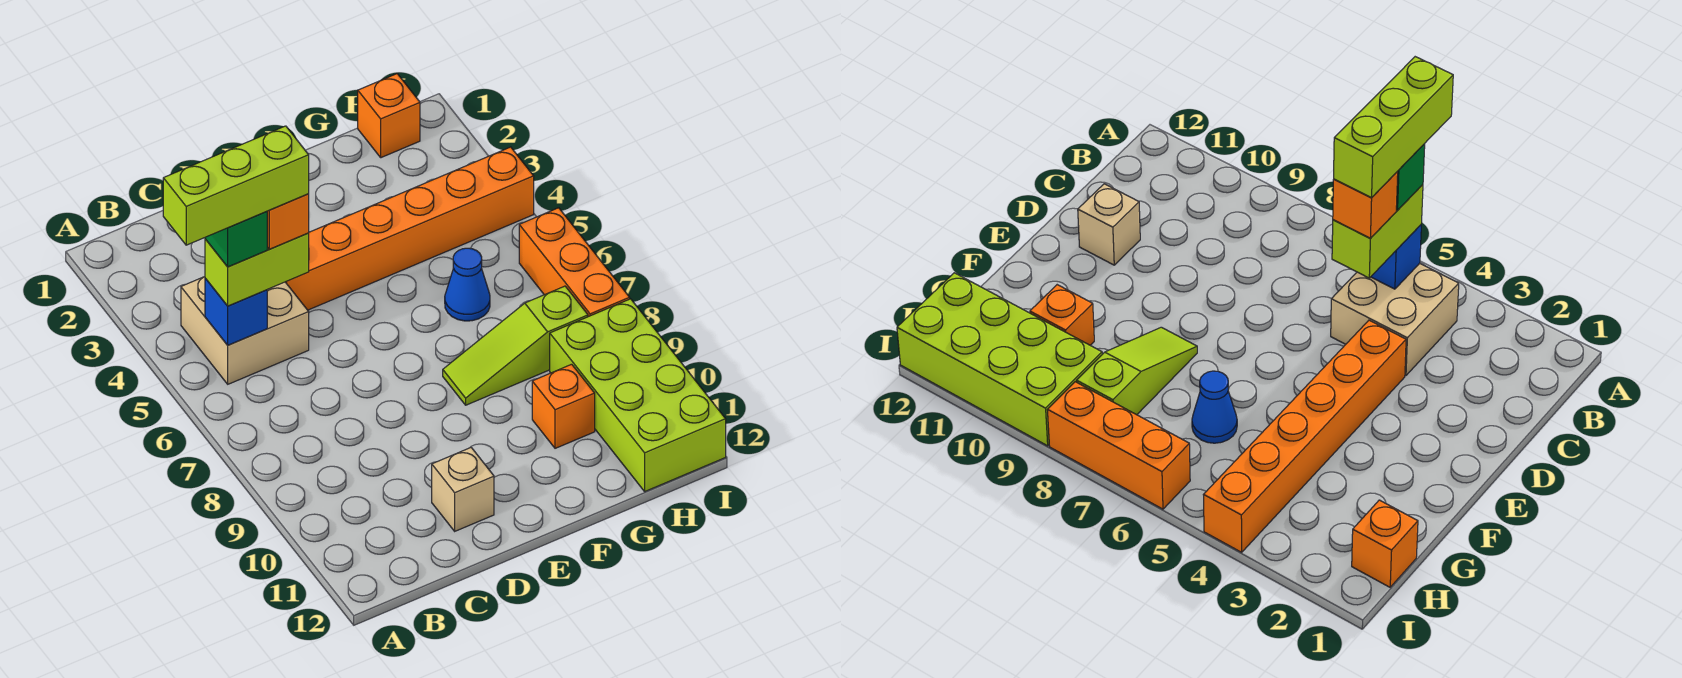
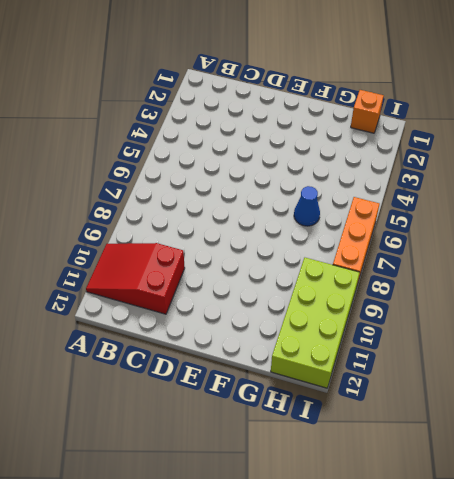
red 2x3 slope [86,243,185,314] -> none
none -> tan 2x2 brick [181,277,309,384]
none -> orange 1x6 brick [286,147,534,310]
none -> tan 1x1 brick [432,448,494,531]

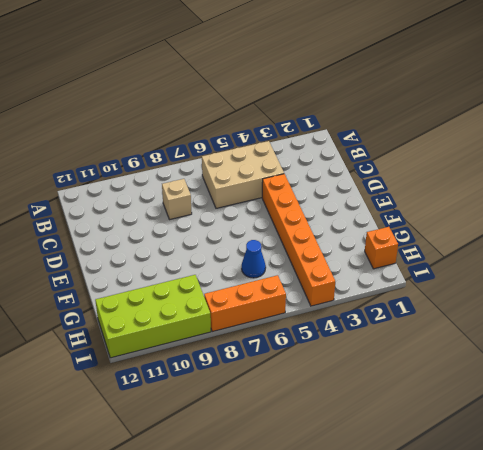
tan 2x3 brick [202,141,284,208] -> tan 2x2 brick [181,277,309,384]
tan 1x1 brick [162,179,192,220] -> tan 1x1 brick moved to [432,448,494,531]
none -> lime 1x3 slope [443,286,588,405]
none -> orange 1x1 brick [532,364,595,448]
none -> blue 1x1 brick [205,278,267,345]

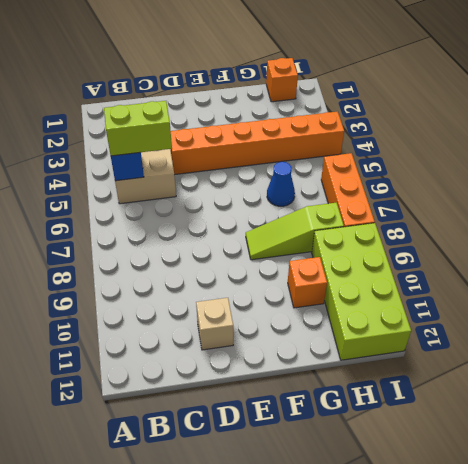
none -> green 1x1 brick [205,212,267,267]
none -> orange 1x1 brick [267,194,309,249]
none -> lime 1x3 brick [163,126,309,245]

